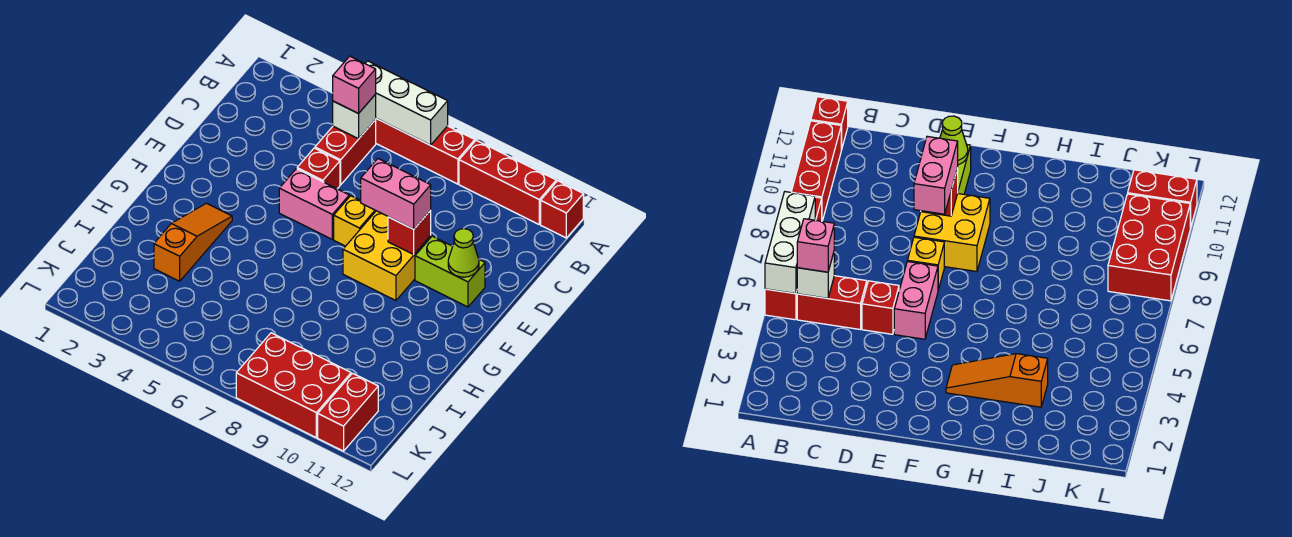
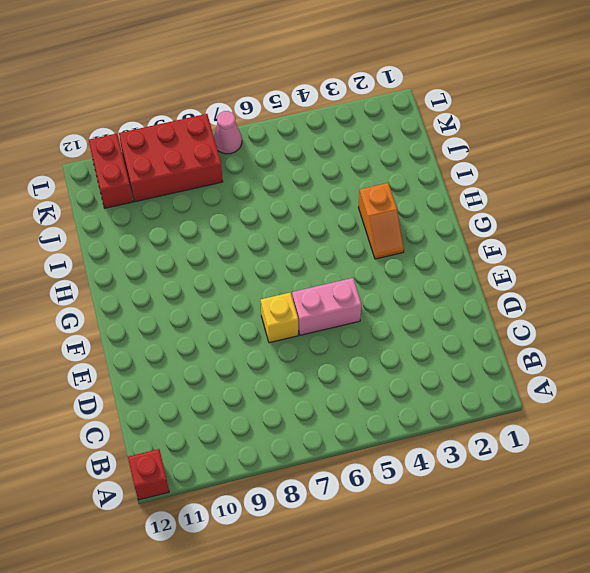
orange 1x2 slope [358,183,404,259] -> orange 1x3 slope [154,203,232,281]
pink 1x1 cone [214,111,242,154] -> none
none -> red 1x4 brick [375,119,475,184]
none -> red 1x3 brick [459,140,556,224]
none -> red 1x2 brick [315,120,376,185]

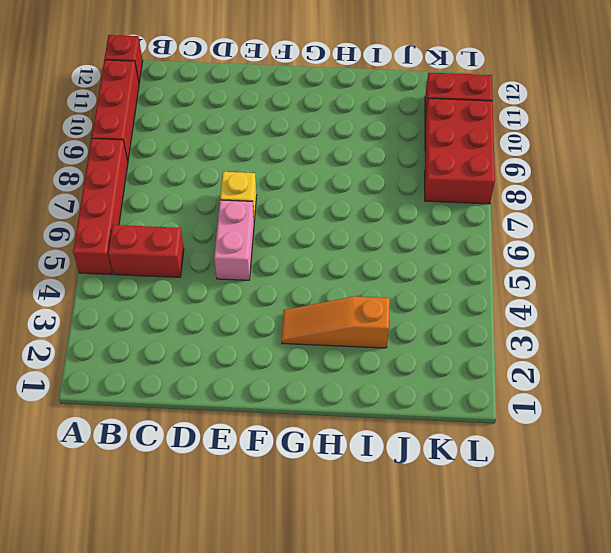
none -> red 1x1 brick [297,148,340,189]
none -> yellow 2x2 brick [343,211,431,300]
none -> lime 1x2 brick [415,236,485,307]

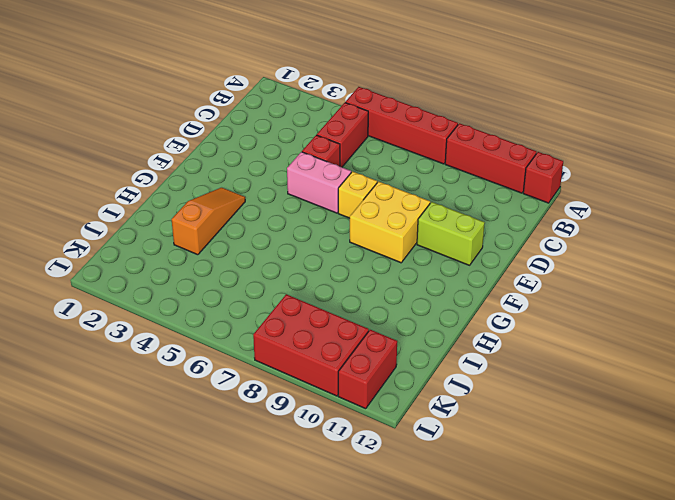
none -> white 1x3 brick [365,61,448,145]
none -> white 1x1 brick [333,95,376,139]
none -> red 1x1 brick [388,210,431,254]

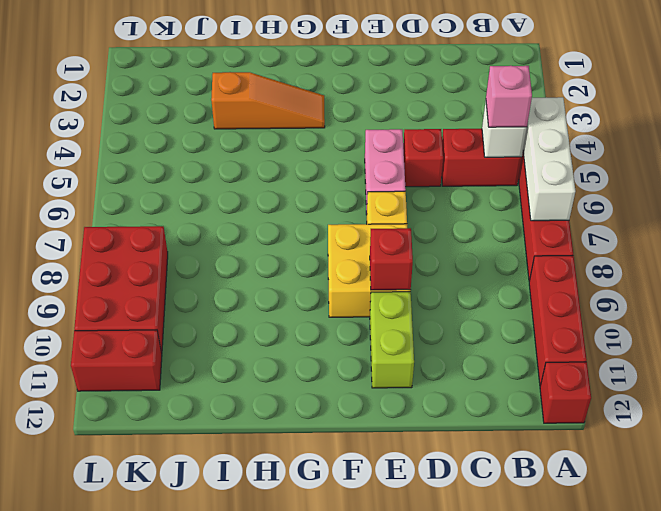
none -> lime 1x1 cone [448,229,479,277]
none -> pink 1x2 brick [361,159,431,229]

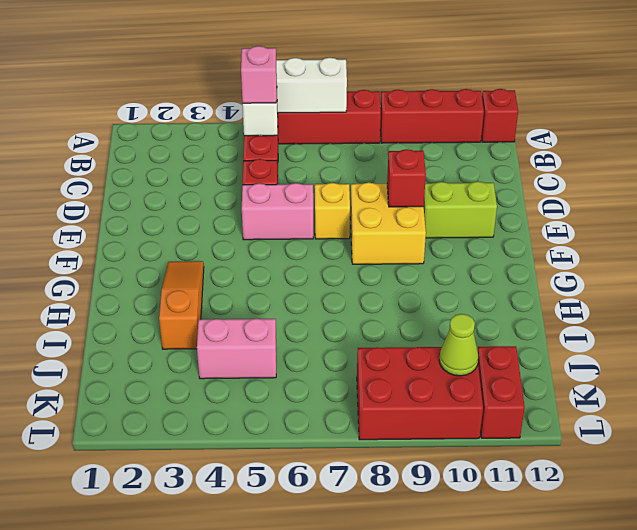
pink 1x2 brick [197,318,276,379] -> pink 1x2 brick moved to [361,159,431,229]
lime 1x1 cone [439,314,478,376] -> lime 1x1 cone moved to [448,229,479,277]

